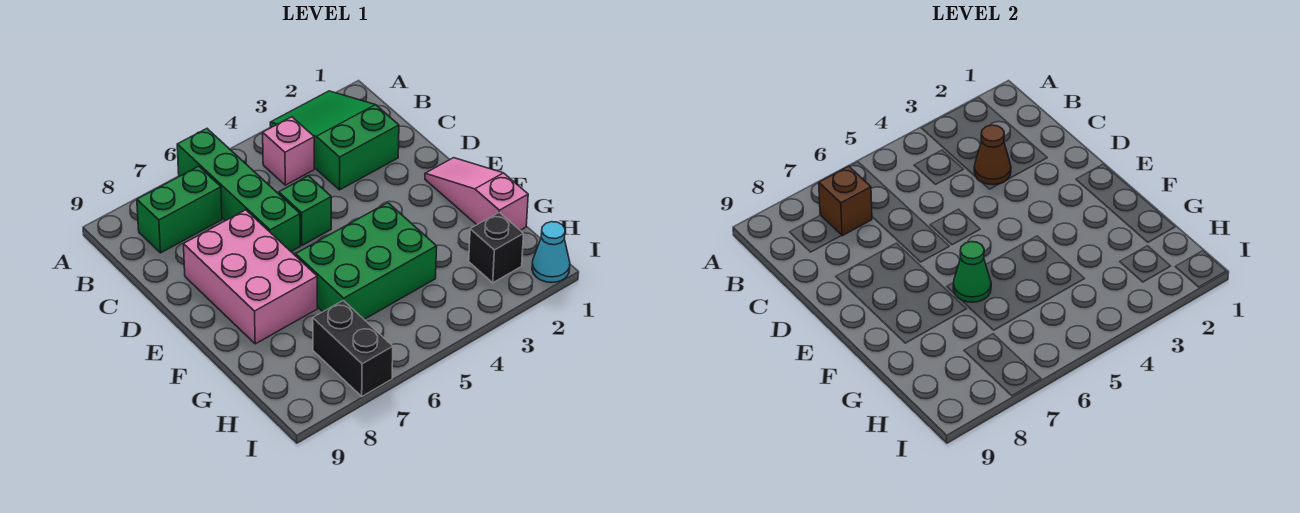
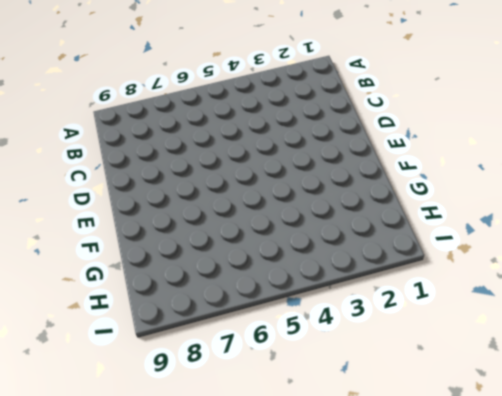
none -> green 2x3 slope [270,91,399,190]
none -> green 1x4 brick [177,129,300,251]
none -> pink 1x1 brick [263,117,314,185]

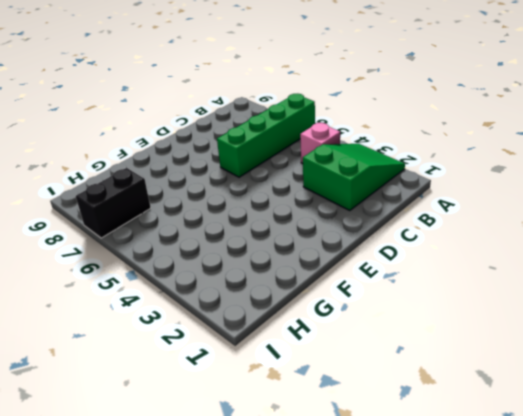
none -> green 1x2 brick [137,166,222,253]
none -> green 1x1 brick [279,176,331,245]
none -> pink 2x3 brick [184,210,317,344]

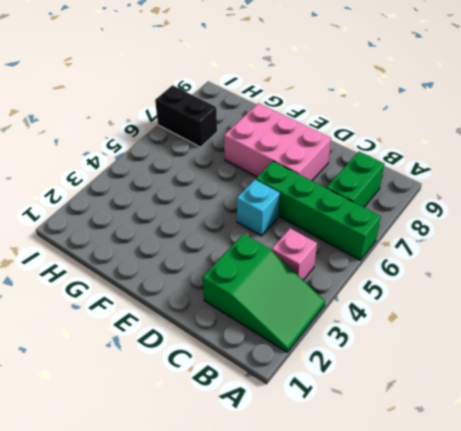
cyan 1x1 brick [237,180,280,236] -> green 1x1 brick [279,176,331,245]
none -> pink 1x3 slope [425,158,528,230]
none -> green 2x3 brick [296,203,437,319]
none -> black 1x1 brick [469,212,524,283]

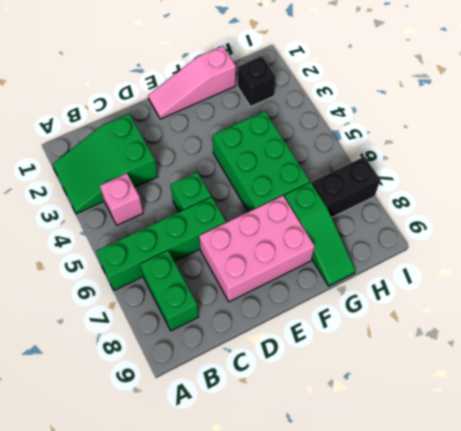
green 1x3 slope [284,182,356,286] -> none
none -> cyan 1x1 cone [532,222,570,283]
none -> brown 1x1 brick [819,166,872,236]
none -> brown 1x1 cone [974,125,1011,185]

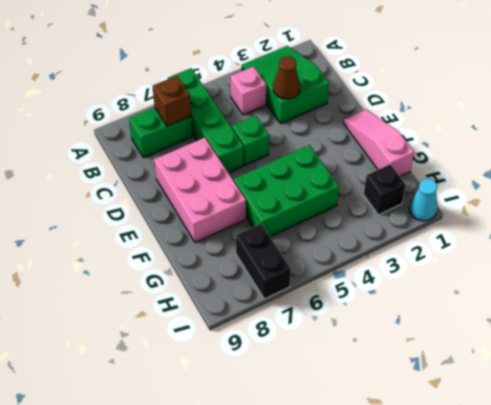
none -> green 1x1 cone [953,242,991,302]

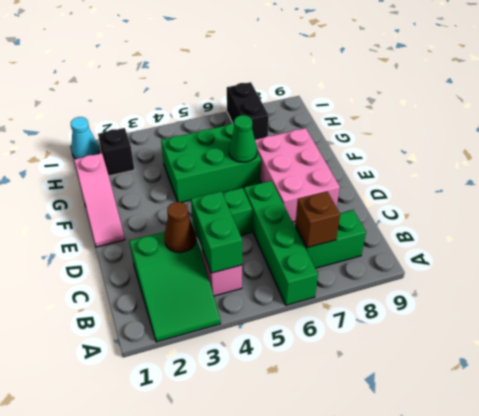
green 1x2 brick [191,191,242,273] -> none

